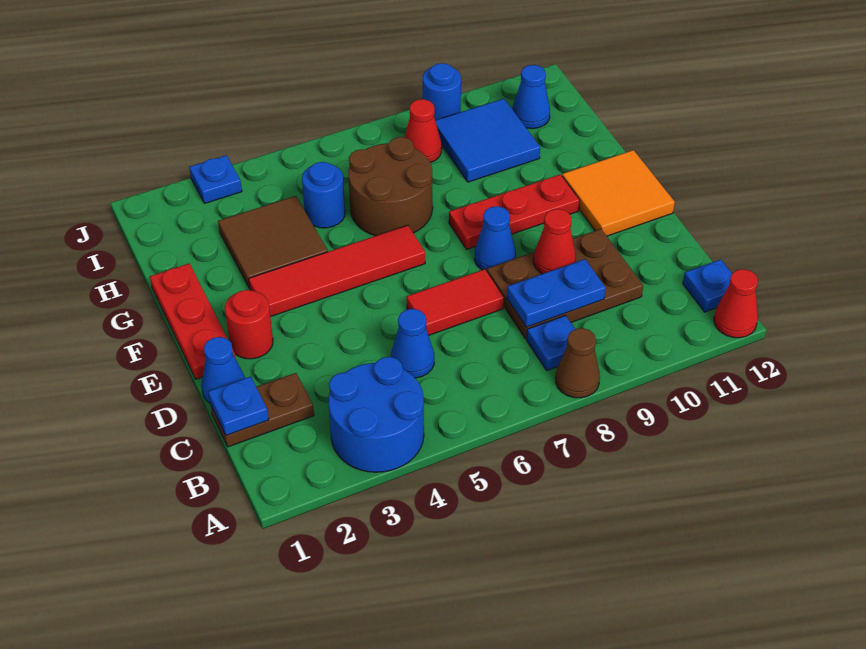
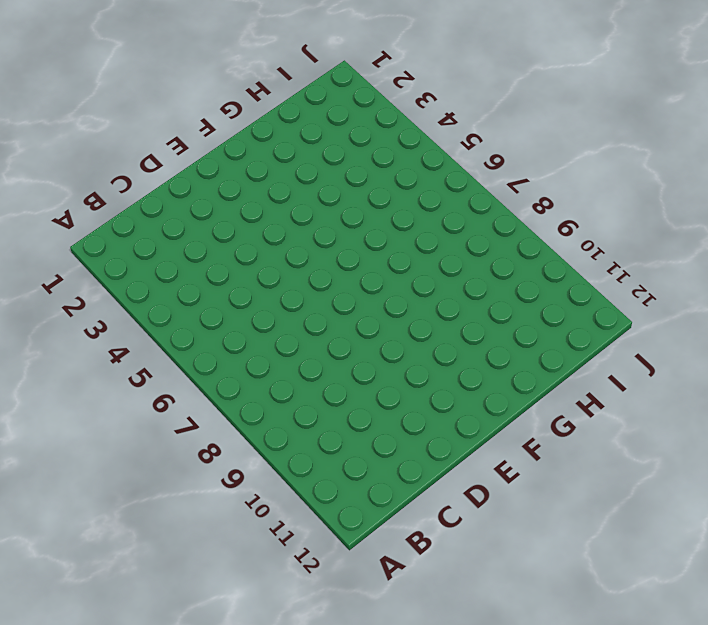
none -> blue 2x2 round brick [329,357,424,472]
none -> brown 1x1 cone [555,328,600,398]
none -> red 1x1 cone [714,269,758,338]

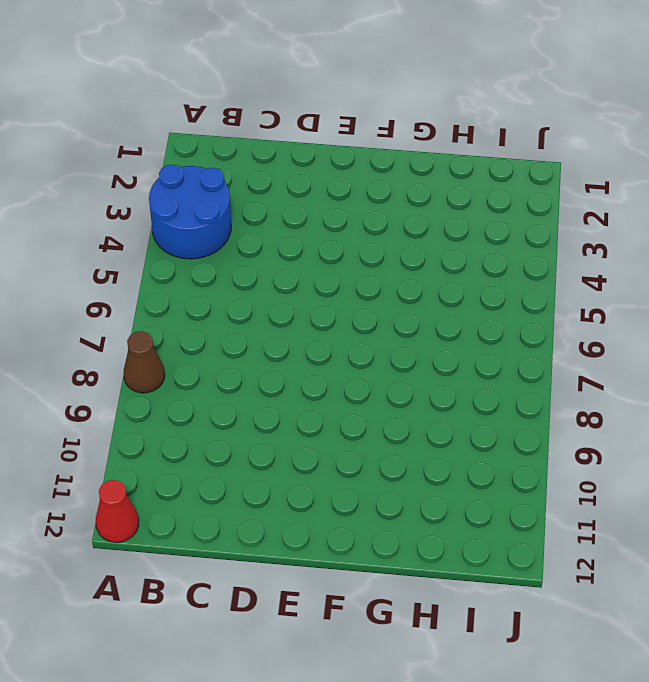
none -> blue 1x1 plate [527,315,575,370]
none -> blue 1x1 plate [683,259,732,312]
none -> brown 1x2 plate [210,373,314,447]

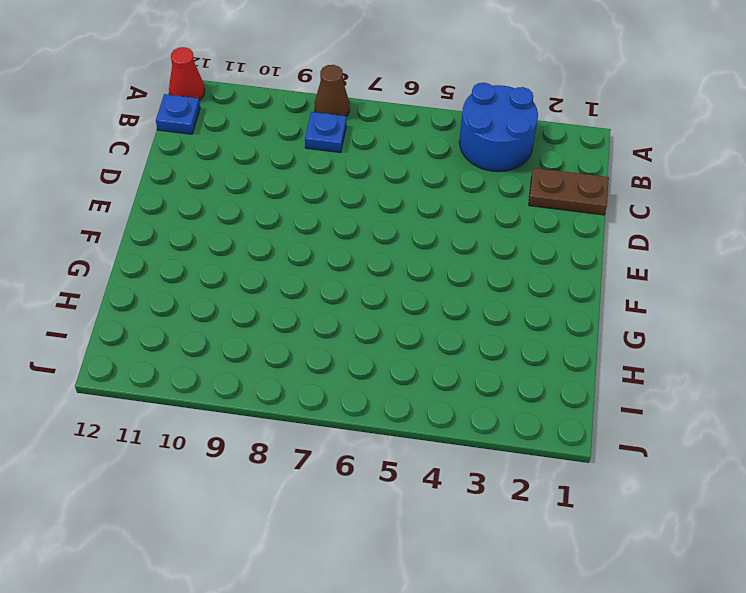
none -> blue 1x1 cone [391,309,434,378]
none -> brown 2x3 plate [487,229,643,339]
none -> blue 1x1 cone [201,337,245,403]

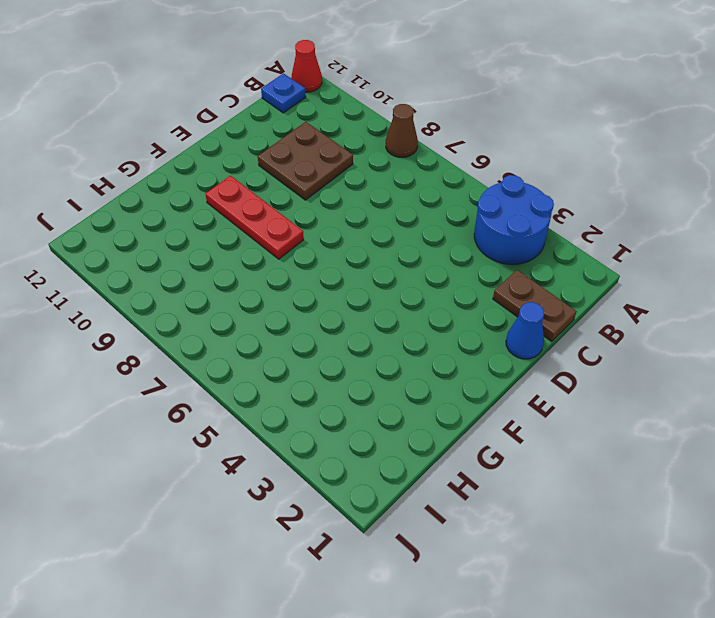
brown 2x2 plate [258,122,353,200] -> brown 2x3 plate [487,229,643,339]
none -> blue 1x1 plate [527,315,575,370]
none -> blue 1x1 cone [391,309,434,378]
none -> red 1x2 tile [406,269,504,335]

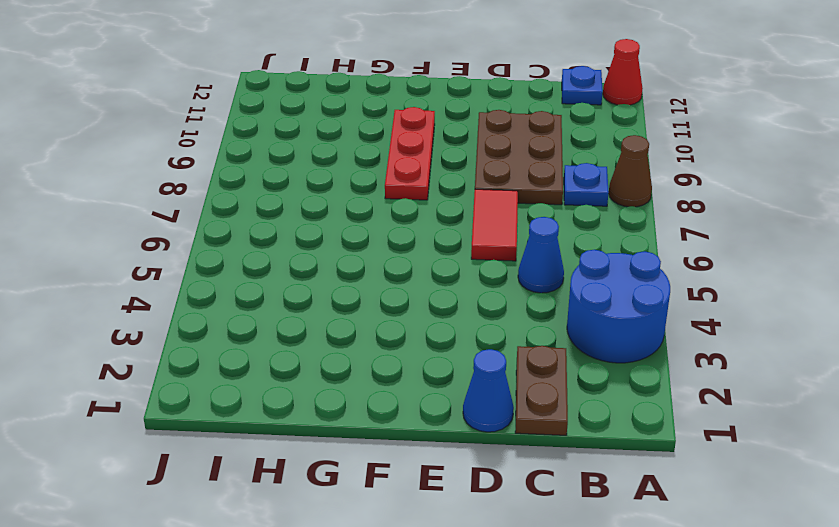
none -> red 1x3 plate [150,263,236,379]
none -> red 1x1 round brick [225,290,273,359]
none -> blue 1x1 cone [474,206,516,271]

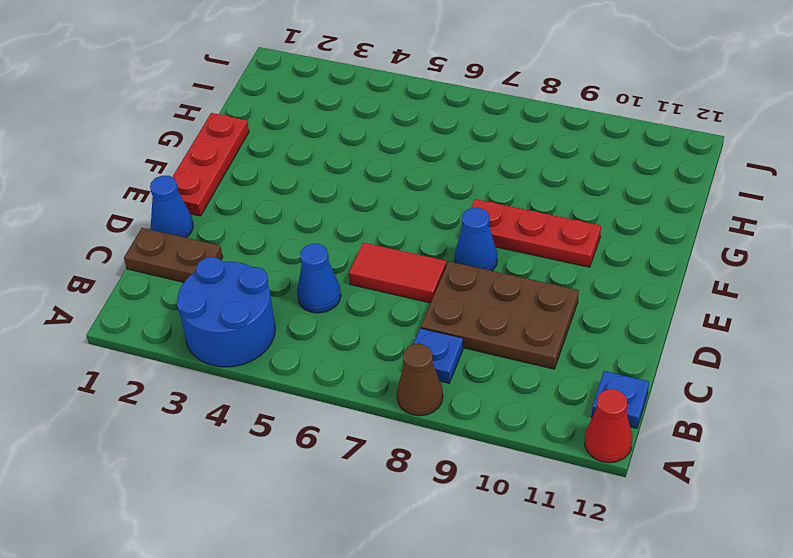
none -> red 1x1 round brick [225,290,273,359]
none -> orange 2x2 tile [562,150,675,236]
none -> red 1x4 tile [249,225,425,317]

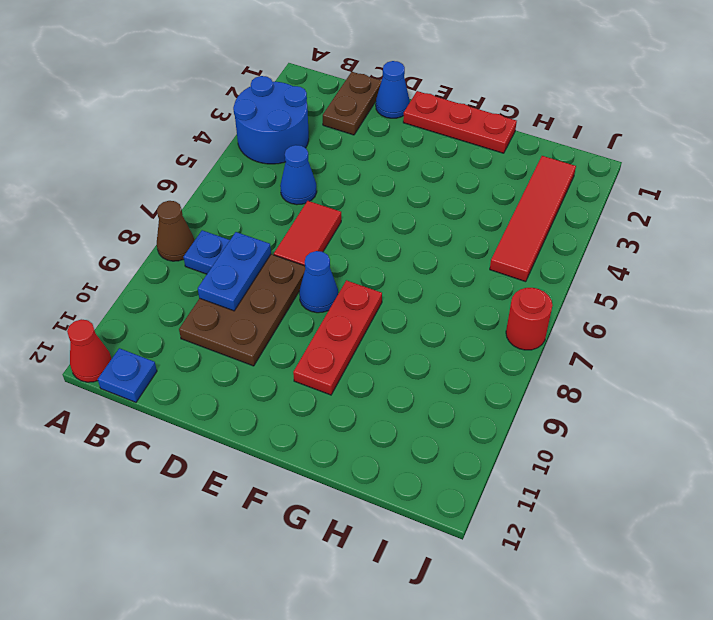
red 1x4 tile [490,156,576,282] -> red 1x4 tile moved to [249,225,425,317]
red 1x1 round brick [506,288,553,350] -> red 1x1 round brick moved to [225,290,273,359]
none -> orange 2x2 tile [562,150,675,236]
none -> brown 2x2 tile [218,196,328,288]
none -> brown 2x2 round brick [348,137,433,236]

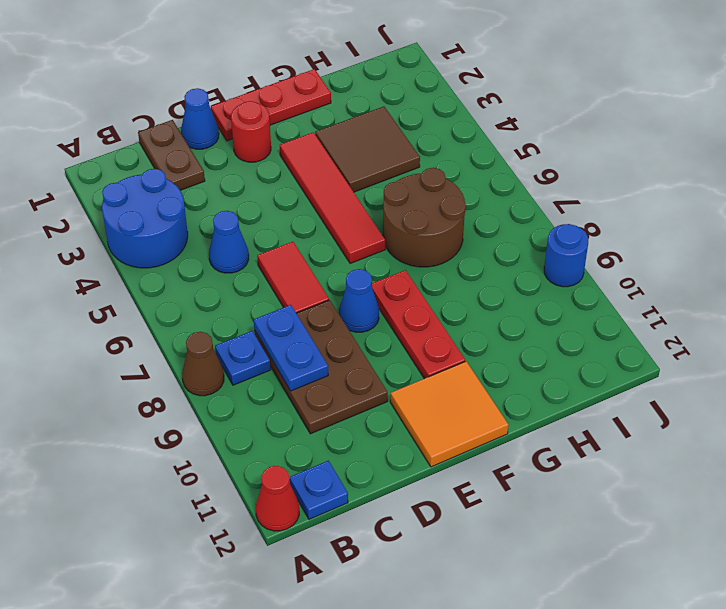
none -> blue 1x1 round brick [302,162,345,228]
none -> blue 2x2 tile [435,99,540,182]
none -> red 1x1 cone [405,99,442,163]

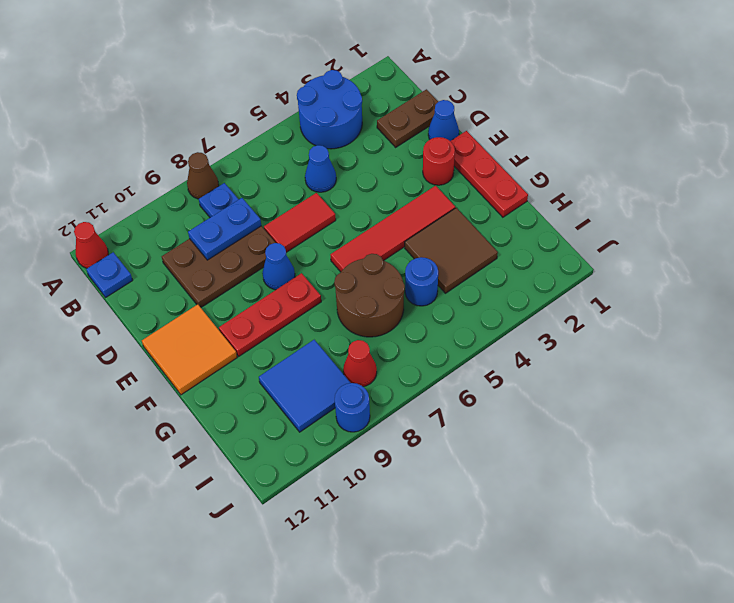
none -> blue 1x1 cone [512,65,550,129]
none -> blue 1x1 plate [189,155,242,203]
none -> blue 1x1 plate [208,376,269,435]

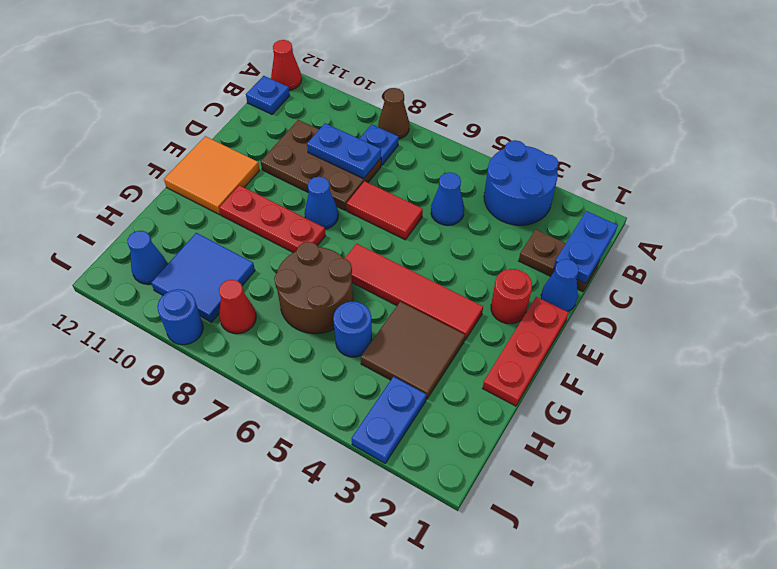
blue 1x2 plate [553,211,618,284] -> blue 1x1 plate [208,376,269,435]
blue 1x2 plate [351,377,426,463] -> blue 1x1 plate [189,155,242,203]
none -> red 1x1 cone [534,209,576,274]

